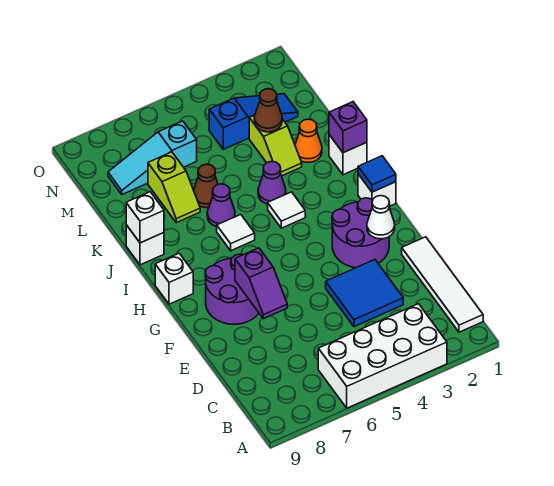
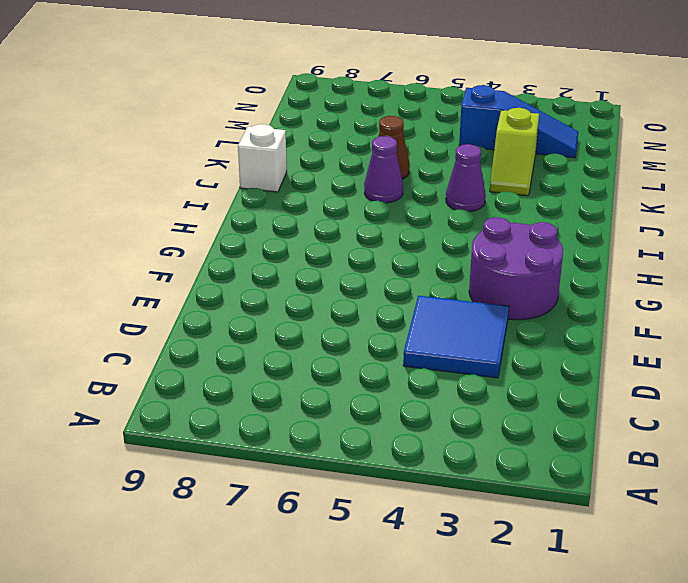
none -> white 2x4 brick [318,304,447,408]
none -> white 1x4 tile [402,237,483,332]
none -> purple 2x2 round brick [205,254,259,324]

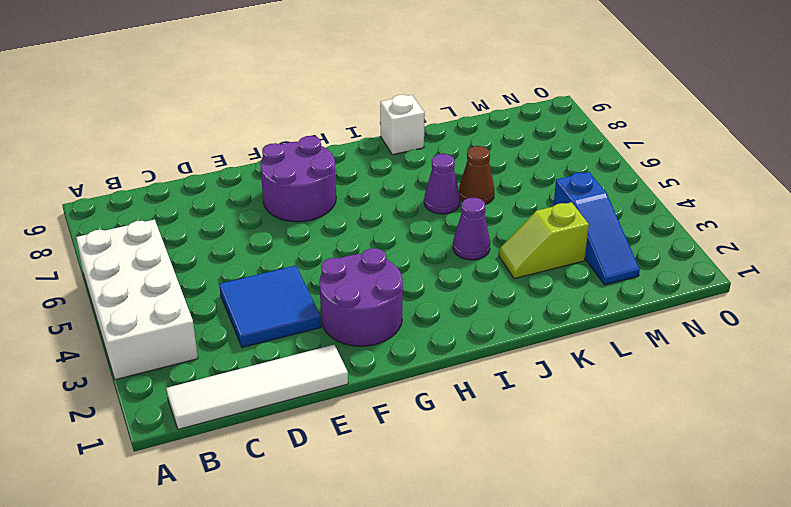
none -> white 1x1 brick [358,174,396,206]
none -> white 1x1 brick [155,253,193,304]
none -> white 1x1 tile [268,192,305,228]

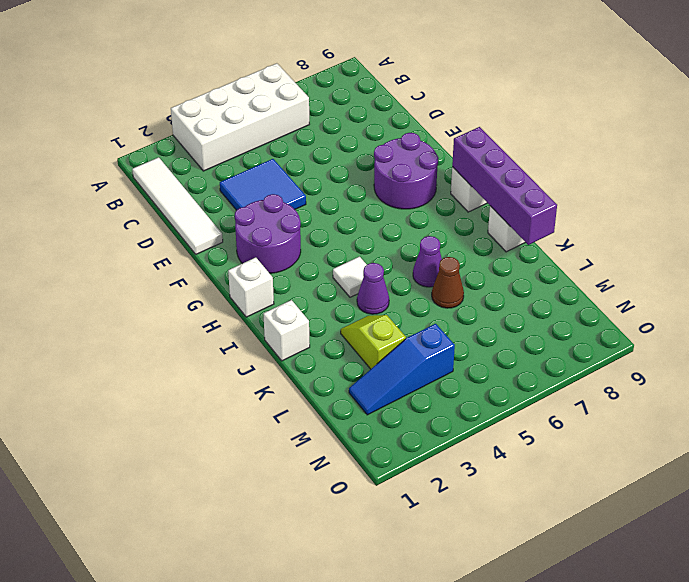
purple 1x4 brick [452,127,557,245] -> white 1x1 brick [126,192,164,243]
none -> white 1x1 tile [217,215,255,251]
none -> orange 1x1 cone [295,119,322,162]
none -> lime 1x2 slope [148,152,200,223]

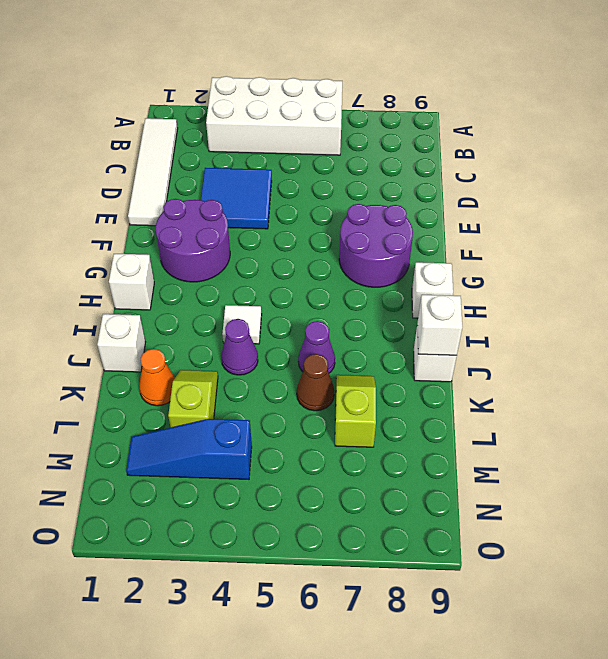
none -> white 1x1 tile [217,215,255,251]
none -> cyan 1x3 slope [108,121,197,194]
none -> purple 1x2 slope [235,248,287,319]

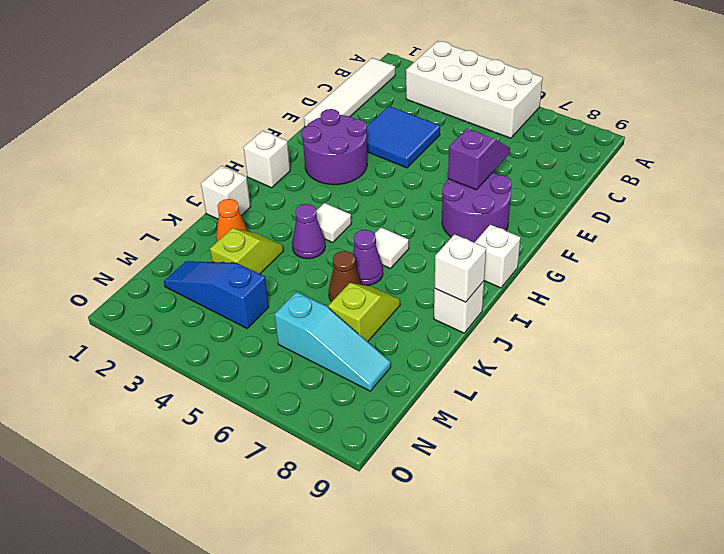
none -> white 1x1 cone [367,196,395,239]
none -> blue 1x1 tile [358,156,396,192]
none -> purple 1x1 brick [329,102,367,153]

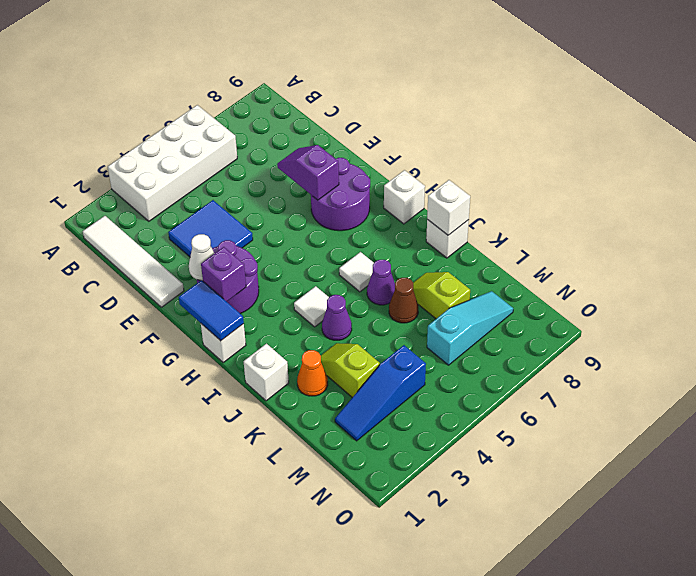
blue 1x2 tile [179,280,244,341] -> blue 1x1 tile [358,156,396,192]
purple 1x1 brick [201,247,246,302] -> purple 1x1 brick moved to [329,102,367,153]
none -> brown 1x1 cone [254,89,282,132]

